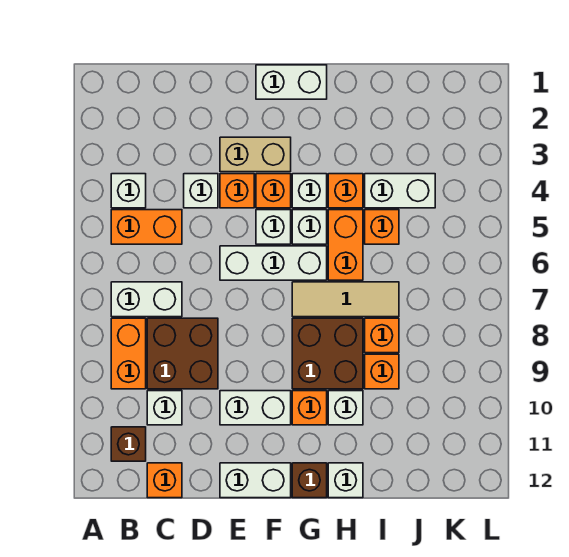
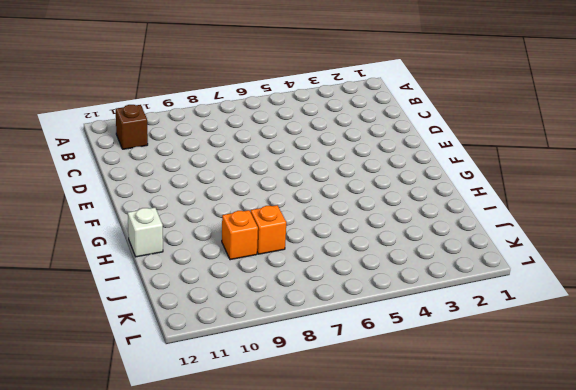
none -> white 1x1 brick [111,174,146,208]
none -> orange 1x2 brick [111,210,182,244]
none -> white 1x2 brick [111,282,182,317]
none -> orange 1x2 brick [111,318,146,389]

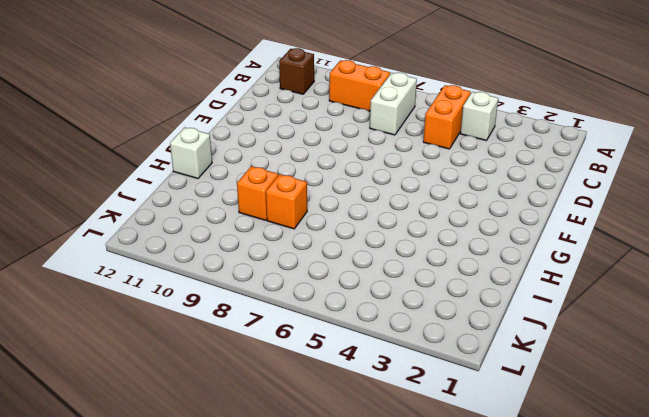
none -> brown 2x2 brick [147,318,218,389]
none -> white 1x1 brick [147,391,182,425]
none -> orange 1x1 brick [147,463,182,498]
none -> white 1x1 brick [184,174,218,208]

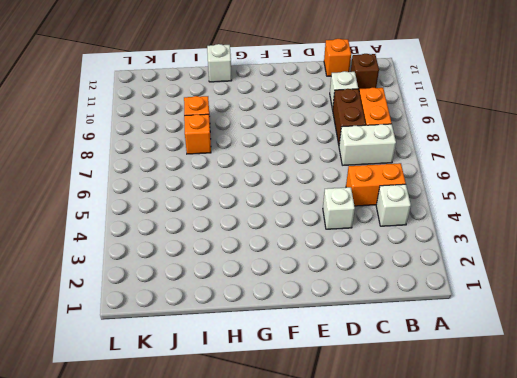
brown 1x2 brick [333,89,366,144] -> brown 2x2 brick [147,318,218,389]
none -> tan 1x2 brick [220,137,291,172]
none -> orange 1x1 brick [220,174,254,208]
none -> white 1x3 brick [220,246,327,280]
none -> white 1x2 brick [220,391,291,425]

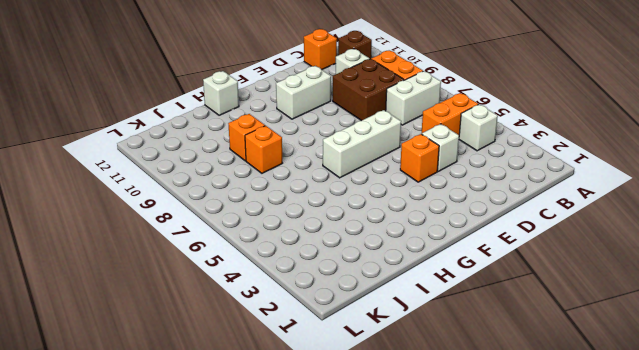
none -> tan 1x2 brick [220,137,291,172]
none -> white 1x2 brick [220,463,291,498]
none -> white 1x2 brick [256,65,327,99]
none -> orange 1x1 brick [256,174,291,208]

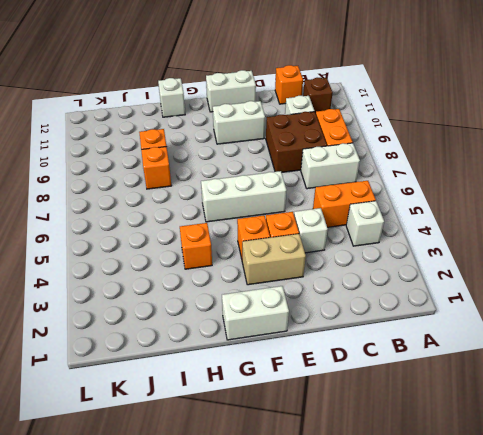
none -> white 1x1 brick [256,210,291,244]
none -> white 1x1 brick [292,174,327,208]
none -> white 1x1 brick [292,210,327,244]
none -> tan 1x3 tile [292,282,399,317]

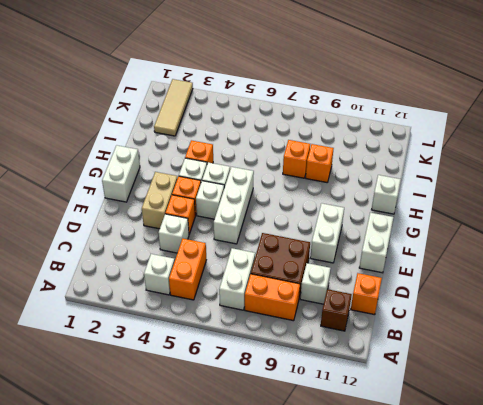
tan 1x3 tile [154,79,193,136] -> tan 1x3 tile moved to [292,282,399,317]
none -> brown 2x2 brick [292,318,363,389]
none -> orange 1x1 brick [292,391,327,425]
none -> brown 1x1 brick [292,463,327,498]
none -> orange 1x2 brick [328,210,363,280]

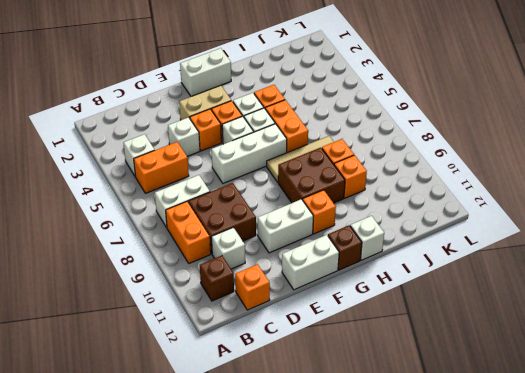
none -> white 1x1 brick [328,391,363,425]
none -> white 1x2 brick [365,174,435,208]
none -> orange 1x1 brick [365,210,399,244]

